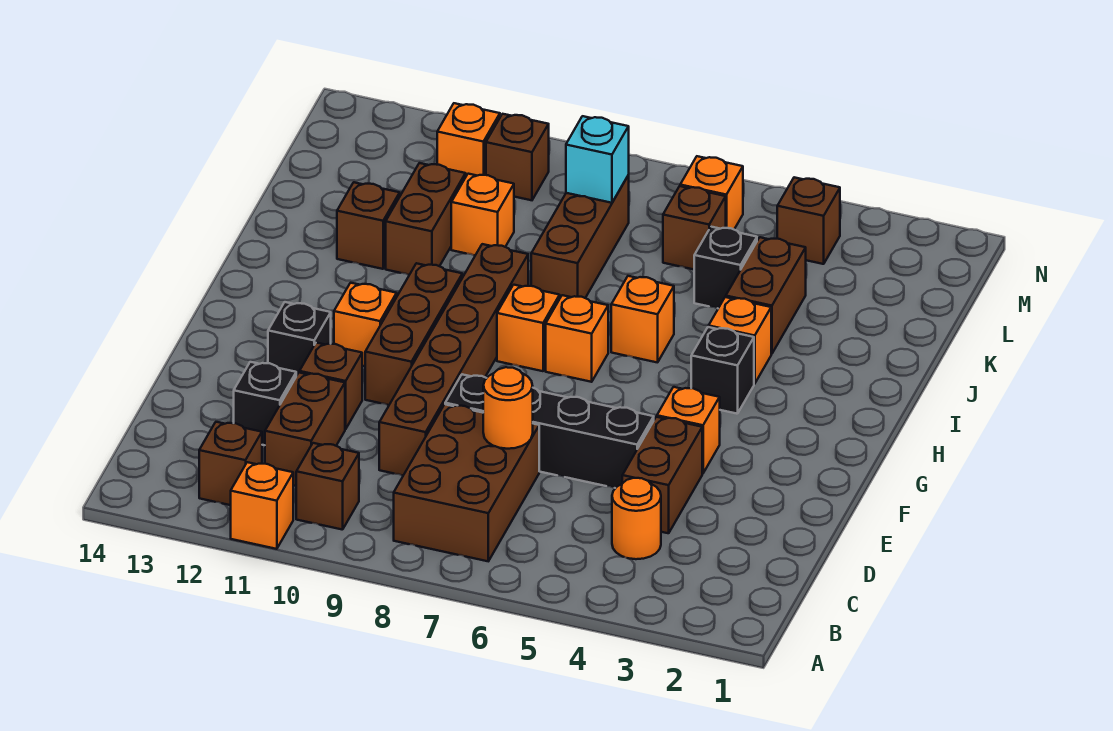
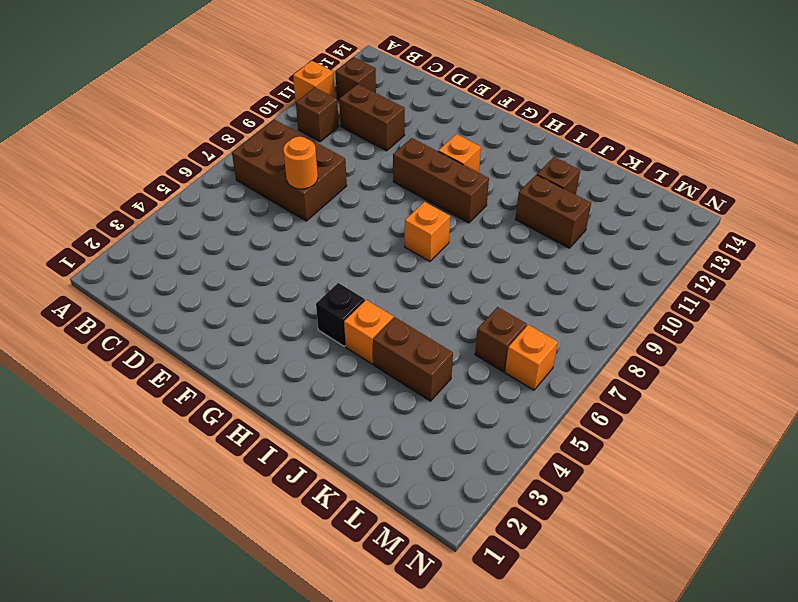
none -> orange 1x1 round brick [612,478,661,559]
none -> brown 1x2 brick [622,417,702,533]
none -> brown 1x6 brick [379,244,528,475]
none -> black 1x1 brick [234,362,296,445]

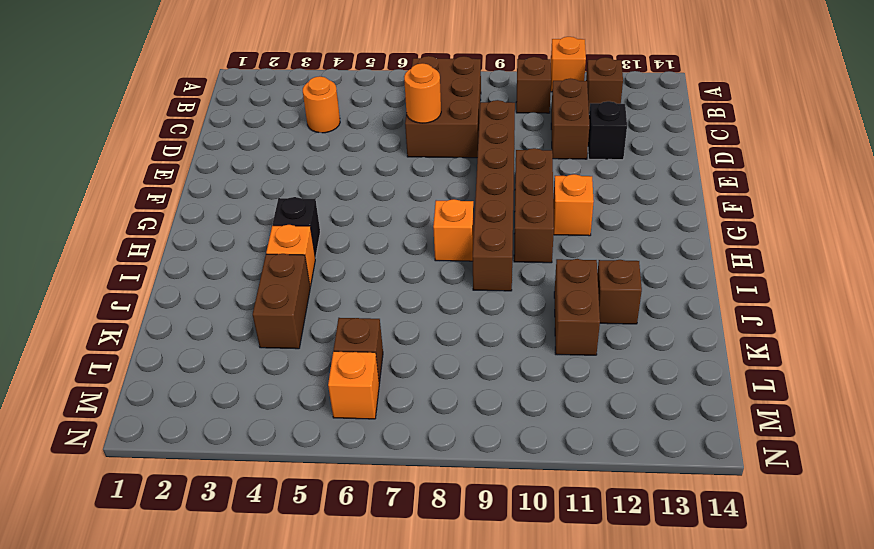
none -> brown 1x2 brick [622,417,702,533]
none -> black 1x4 brick [445,374,654,488]
none -> brown 1x1 brick [300,343,362,429]
none -> orange 1x1 brick [657,387,720,474]

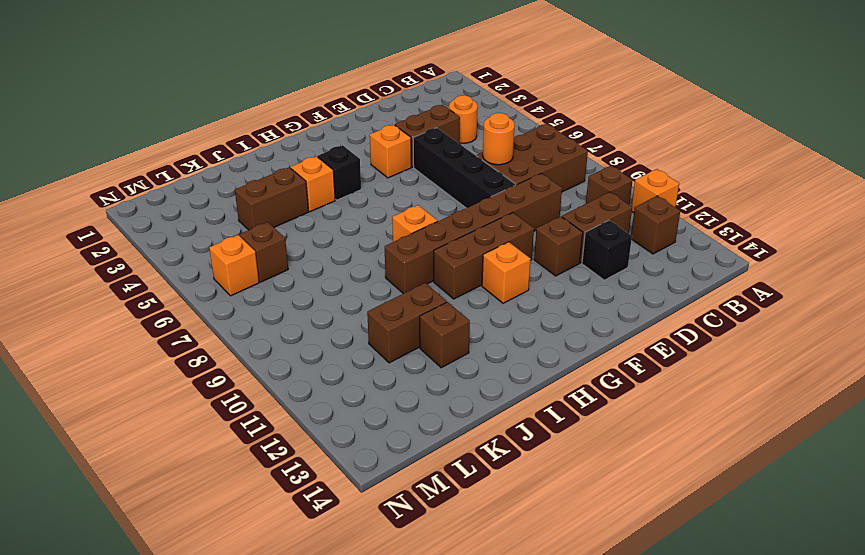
none -> black 1x1 brick [268,302,331,376]
none -> orange 1x1 brick [546,295,608,382]
none -> orange 1x1 brick [611,276,674,363]
none -> brown 1x3 brick [531,175,629,298]

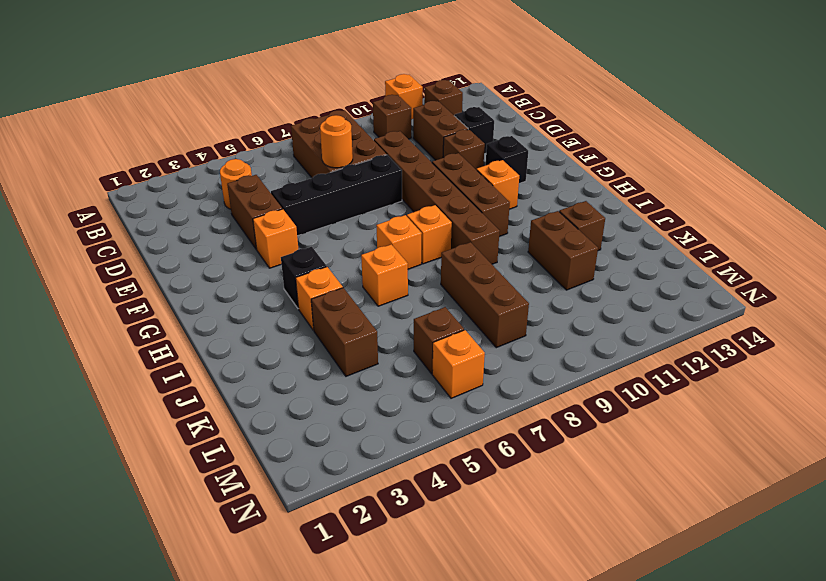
none -> black 1x1 brick [694,227,757,308]
none -> orange 1x1 brick [451,174,514,255]
none -> brown 1x1 brick [777,177,840,264]
none -> brown 1x1 brick [486,114,549,200]

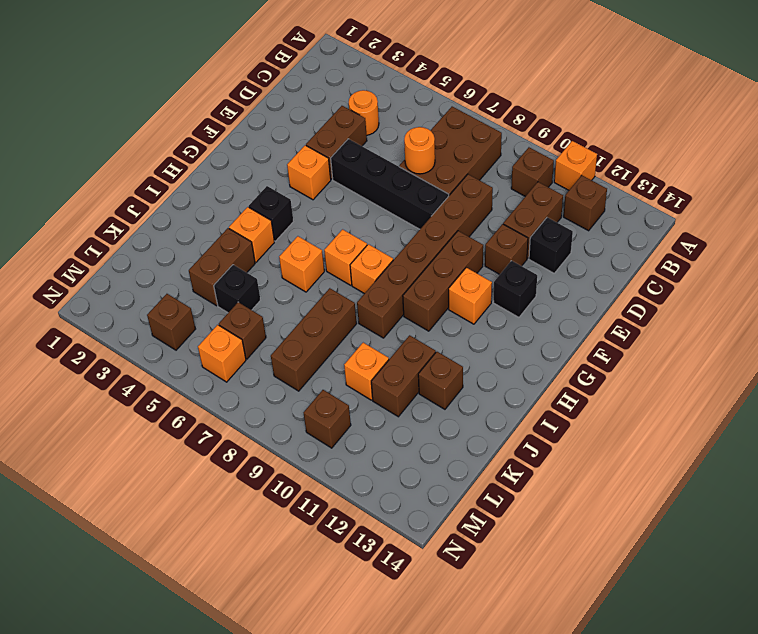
none -> orange 1x1 brick [437,103,500,176]
none -> cyan 1x1 brick [566,116,629,203]

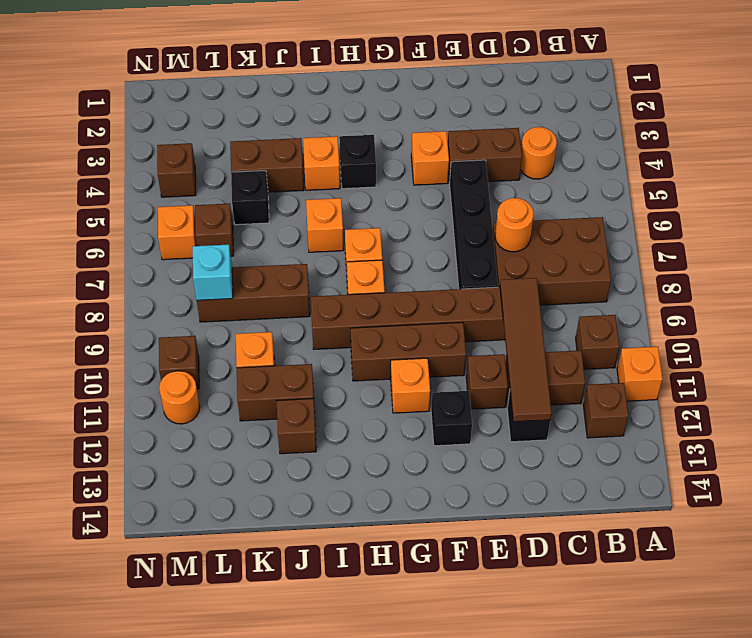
brown 1x4 tile [500,278,552,422] -> none
orange 1x1 round brick [159,371,200,424] -> orange 1x1 brick [437,103,500,176]

